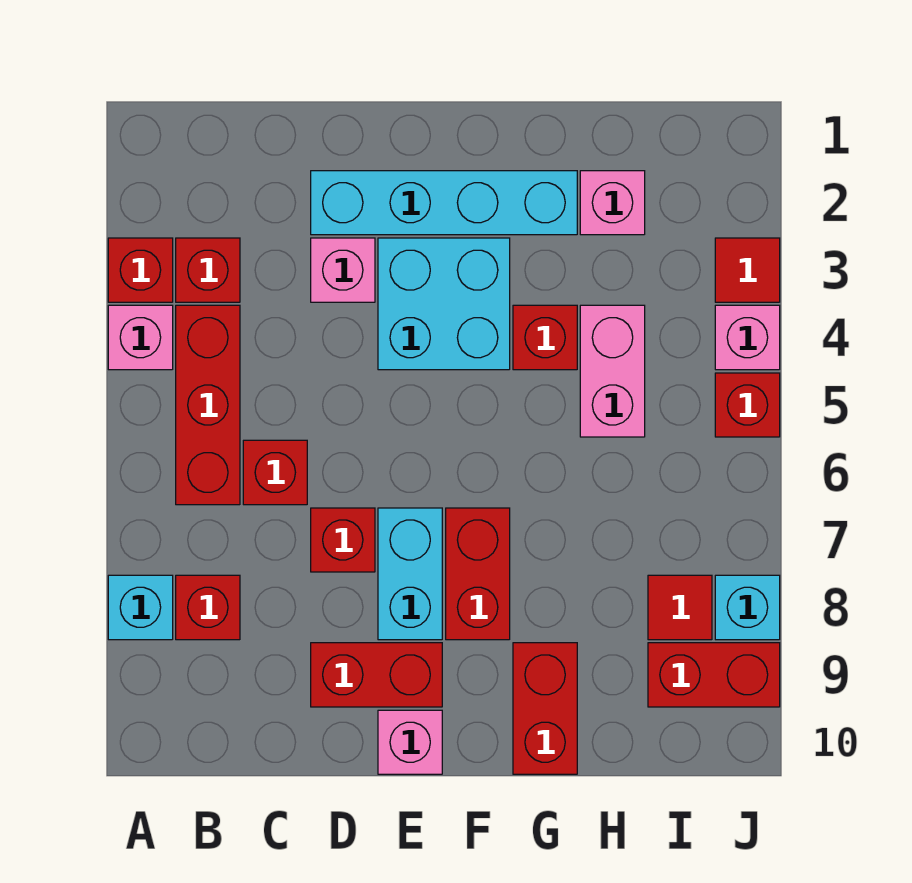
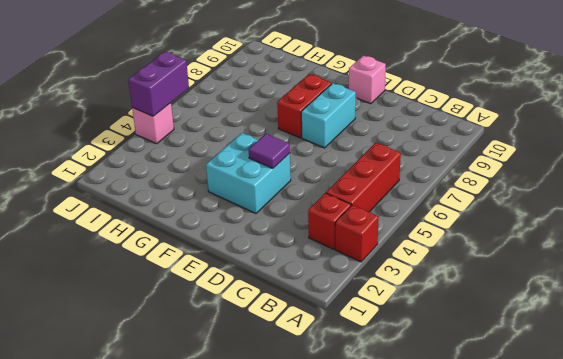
purple 1x1 tile [249,134,290,168] -> none
purple 1x2 brick [128,52,189,116] -> none
none -> pink 1x1 brick [108,305,173,370]
none -> cyan 1x1 brick [108,575,173,640]
none -> red 1x1 brick [176,575,240,640]

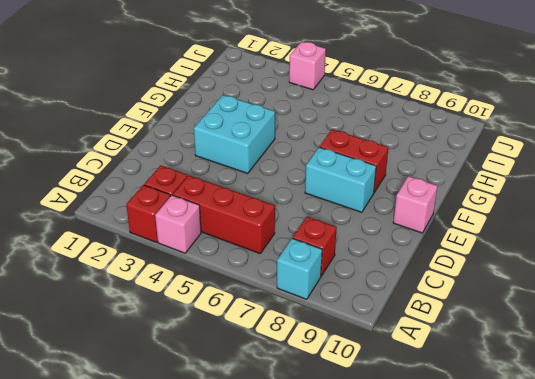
none -> red 1x1 brick [243,440,307,505]
none -> cyan 1x4 brick [311,171,577,235]
none -> pink 1x1 brick [311,238,375,302]

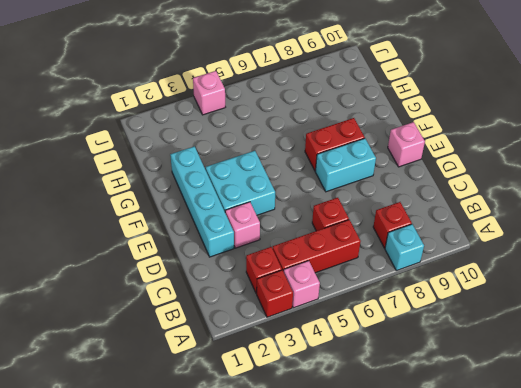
none -> red 1x1 brick [311,508,375,572]
none -> red 1x2 brick [311,643,442,707]
none -> red 1x1 brick [513,305,577,370]

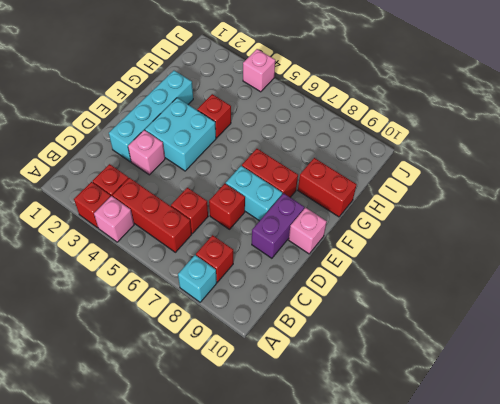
purple 1x2 brick [252,193,304,258] -> red 1x2 brick [311,643,442,707]
none -> pink 1x1 brick [580,171,645,235]
none -> pink 1x2 brick [580,305,645,437]
none -> red 1x1 tile [648,575,712,640]

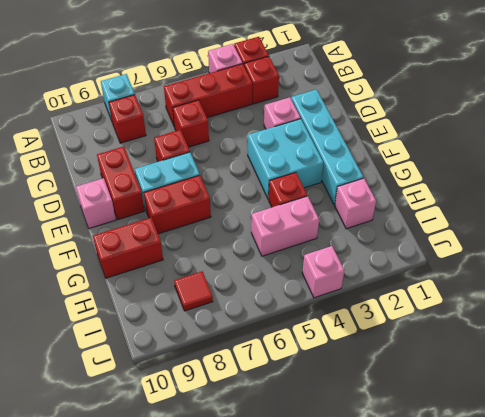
none -> red 1x2 brick [648,643,780,707]
none -> red 1x1 tile [715,238,780,302]
none -> red 1x1 brick [715,373,780,437]

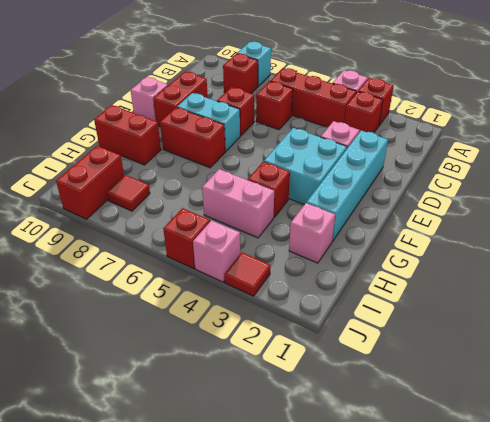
none -> cyan 1x1 brick [715,575,780,640]

